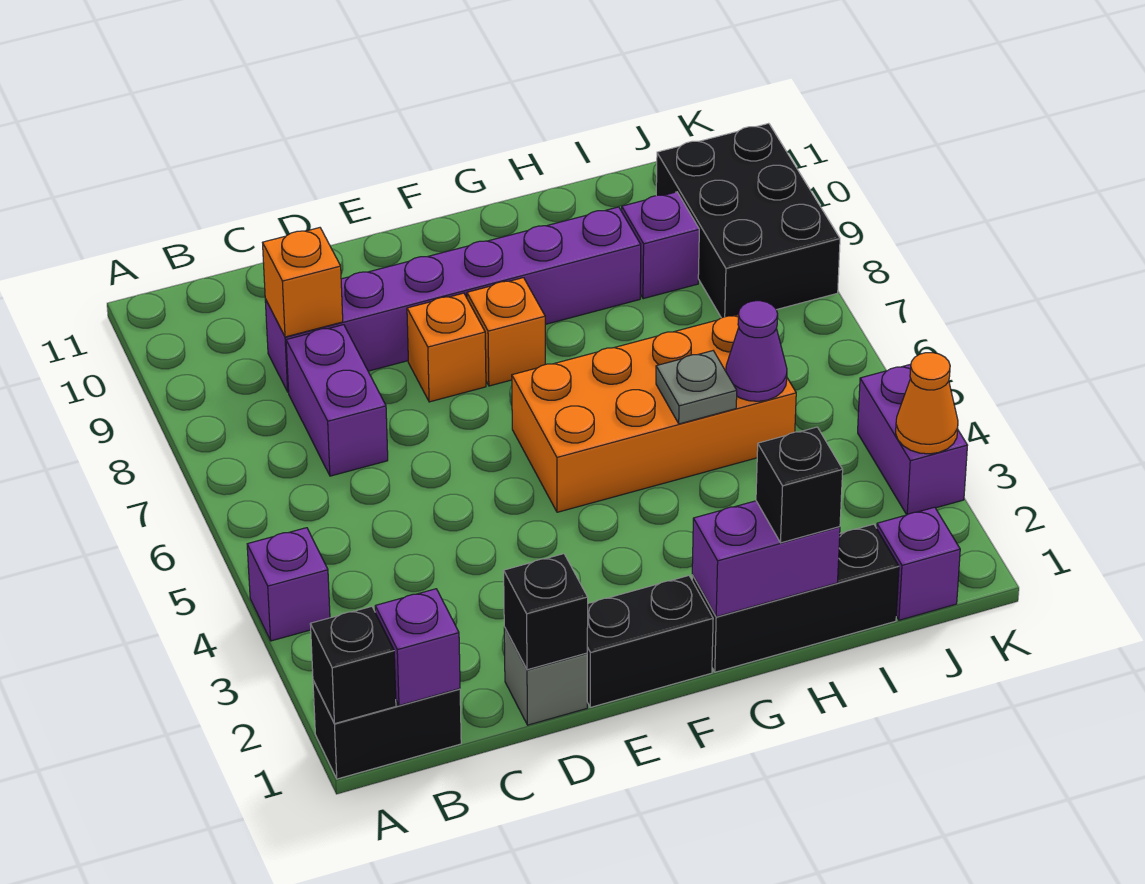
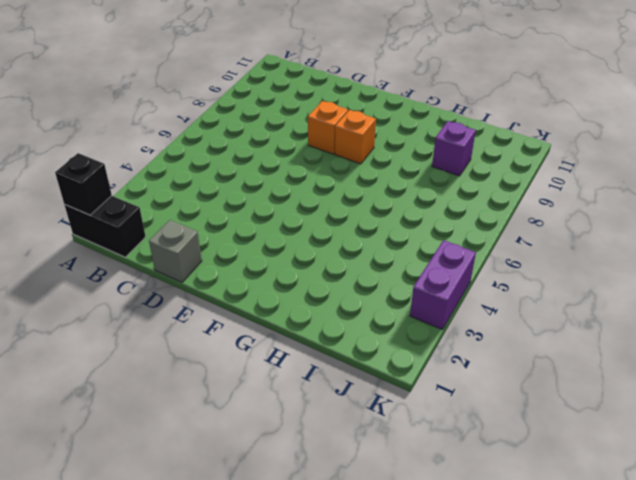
none -> purple 1x1 brick [247,528,330,641]
none -> purple 1x2 brick [286,325,388,476]
none -> purple 1x6 brick [265,207,641,392]

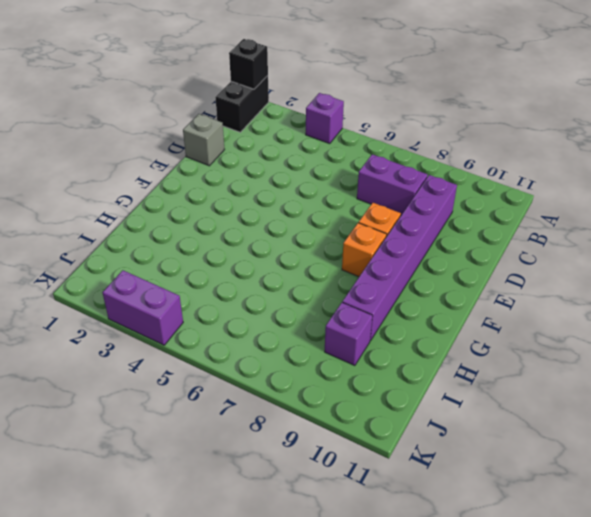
none -> black 1x2 brick [587,576,713,707]
none -> orange 2x4 brick [512,315,796,512]
none -> black 1x3 brick [692,524,899,672]

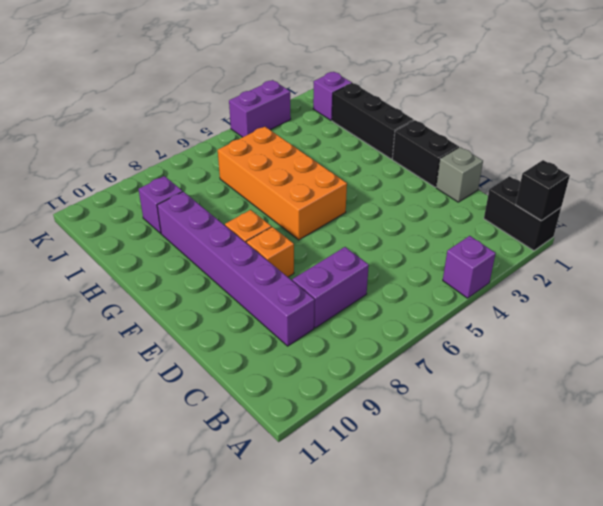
none -> black 2x3 brick [656,123,840,318]
none -> purple 1x1 brick [375,589,460,706]
none -> orange 1x1 brick [263,228,343,337]

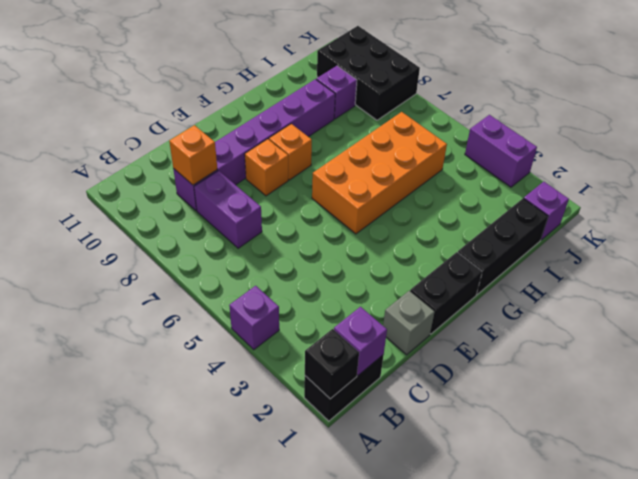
none -> black 1x1 brick [504,554,588,670]
none -> purple 1x2 brick [692,501,840,617]
none -> grey 1x1 plate [656,351,737,424]

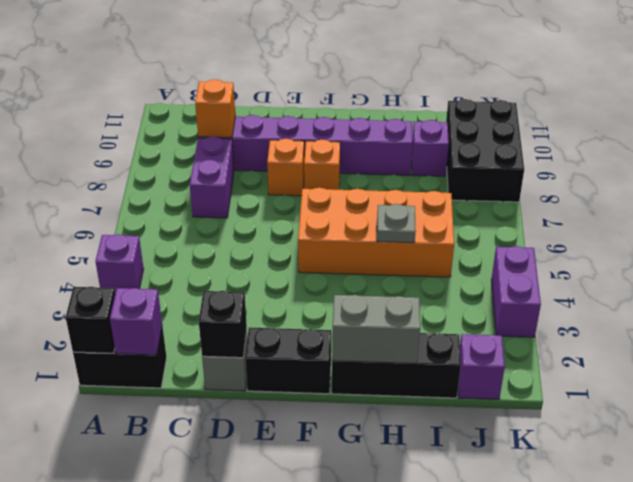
grey 1x2 brick [332,295,420,363] -> purple 1x2 brick [692,501,840,617]
none -> purple 1x1 cone [726,301,787,401]
none -> orange 1x1 cone [896,353,958,454]
none -> black 1x1 brick [756,427,843,543]

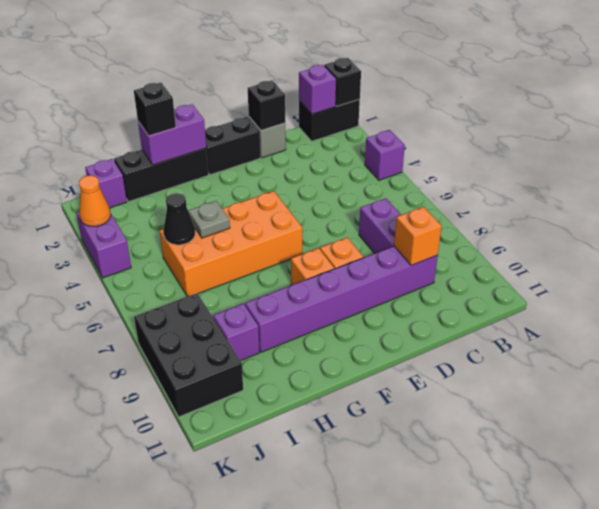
black 1x1 cone [164,193,195,245] -> purple 1x1 cone [726,301,787,401]

